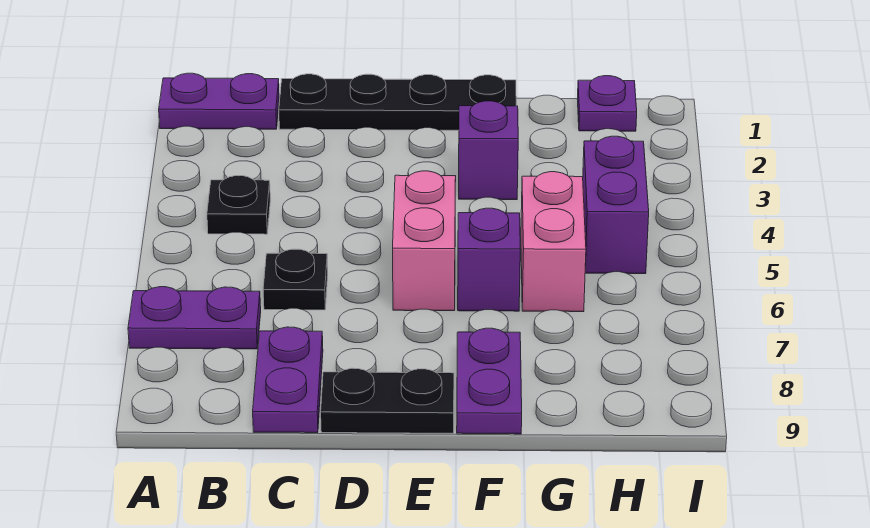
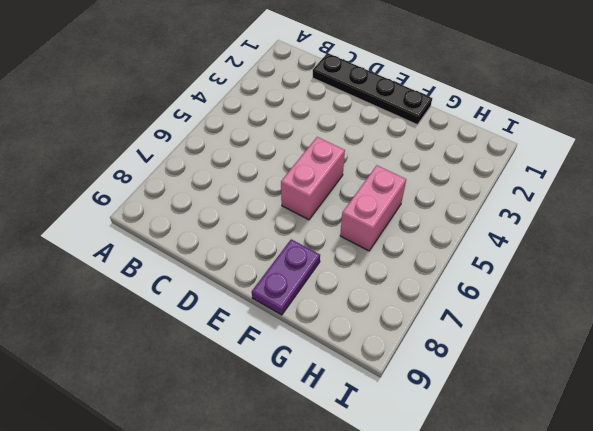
none -> purple 1x2 plate [159,73,279,129]
none -> purple 1x2 plate [128,287,261,349]
none -> black 1x1 plate [207,176,270,234]

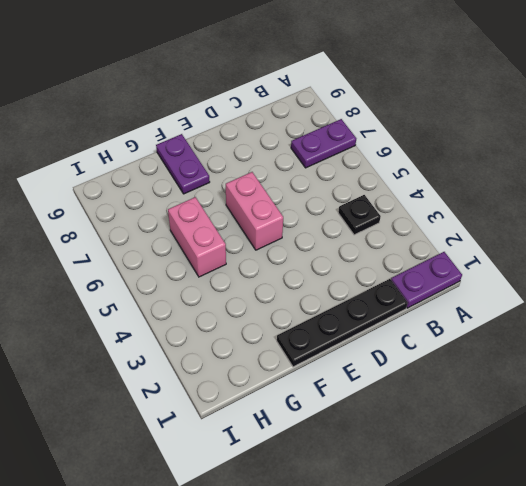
none -> black 1x1 plate [263,249,328,310]
none -> purple 1x2 plate [253,327,323,433]
none -> black 1x2 plate [321,368,454,433]

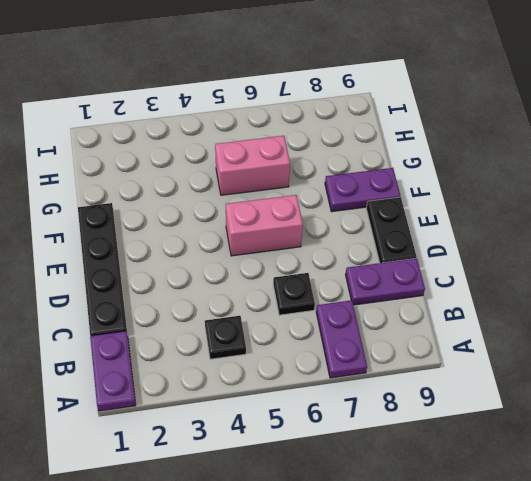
none -> purple 1x1 brick [459,101,518,200]
none -> purple 1x1 brick [458,208,520,311]
none -> purple 1x1 plate [577,76,637,131]

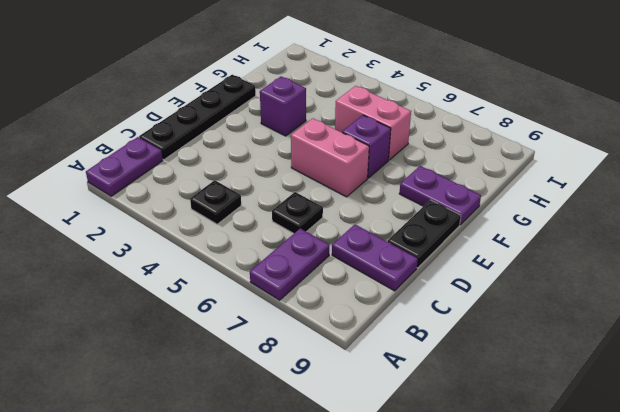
none -> purple 1x1 plate [577,76,637,131]
none -> purple 1x2 brick [583,136,649,274]

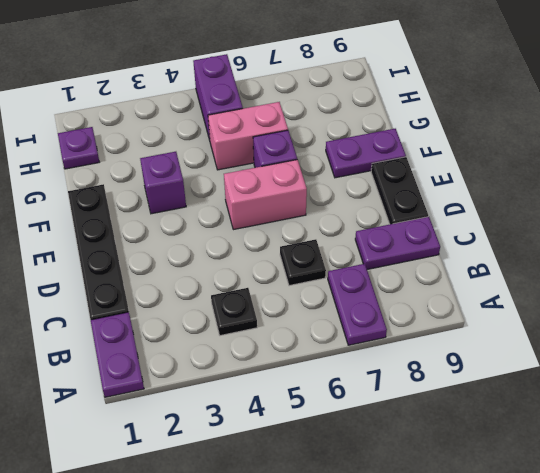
purple 1x2 brick [193,54,243,140] -> purple 1x2 brick turned to [583,136,649,274]

